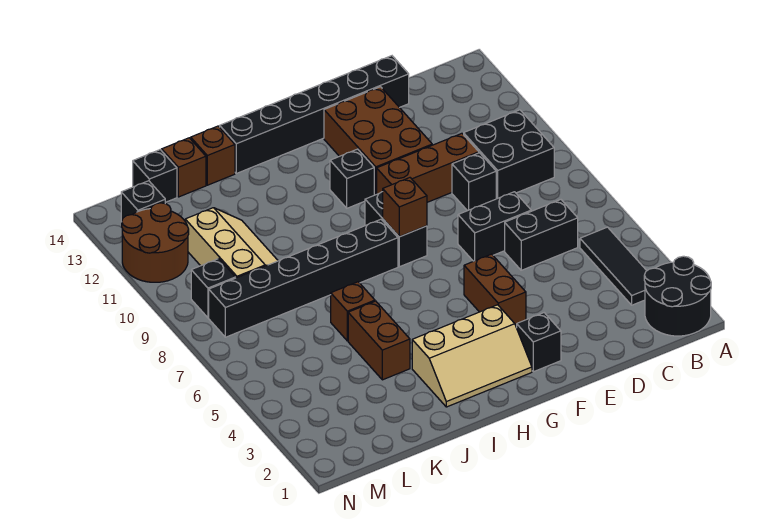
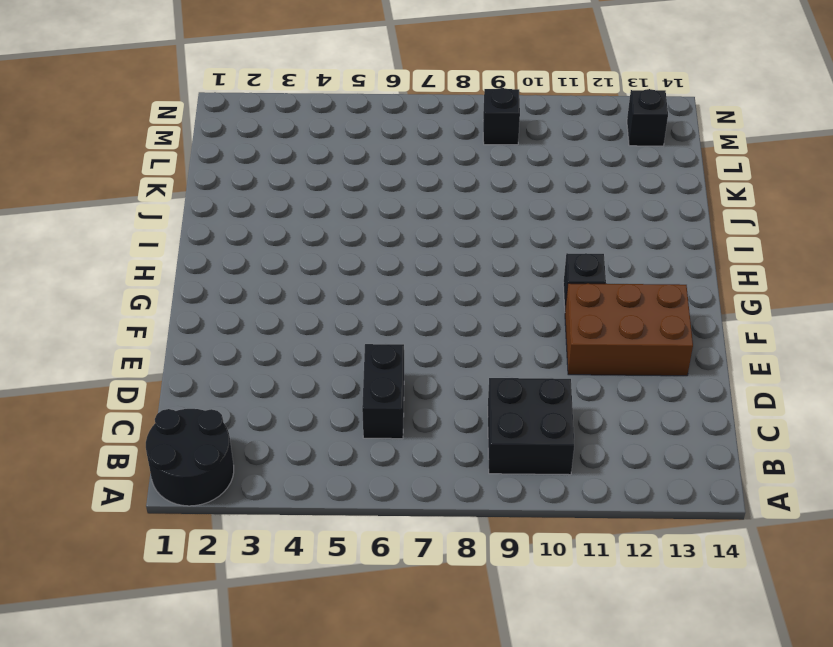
none -> black 1x3 tile [580,227,647,305]
none -> black 1x2 brick [458,192,531,261]
none -> black 1x1 brick [452,153,496,211]

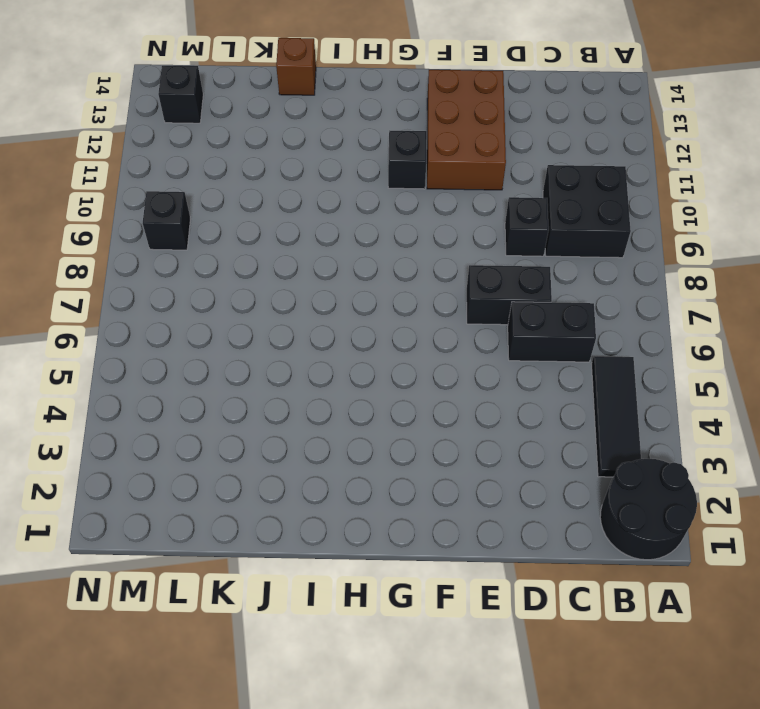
none -> brown 1x3 brick [377,133,479,202]
none -> black 1x6 brick [220,56,409,173]
none -> black 1x1 brick [517,313,561,372]

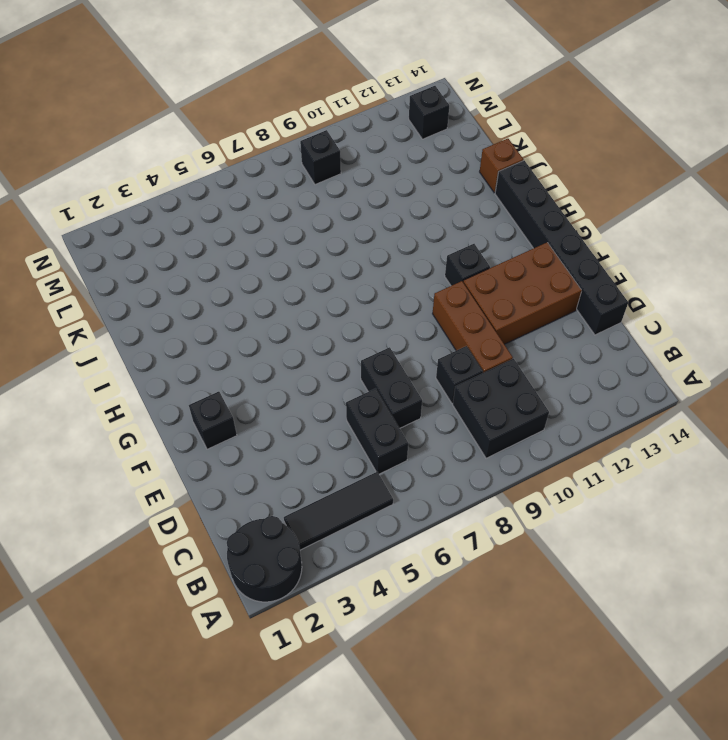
none -> brown 1x2 brick [464,254,526,326]
none -> tan 2x3 slope [412,305,532,407]
none -> black 1x2 brick [365,192,427,267]

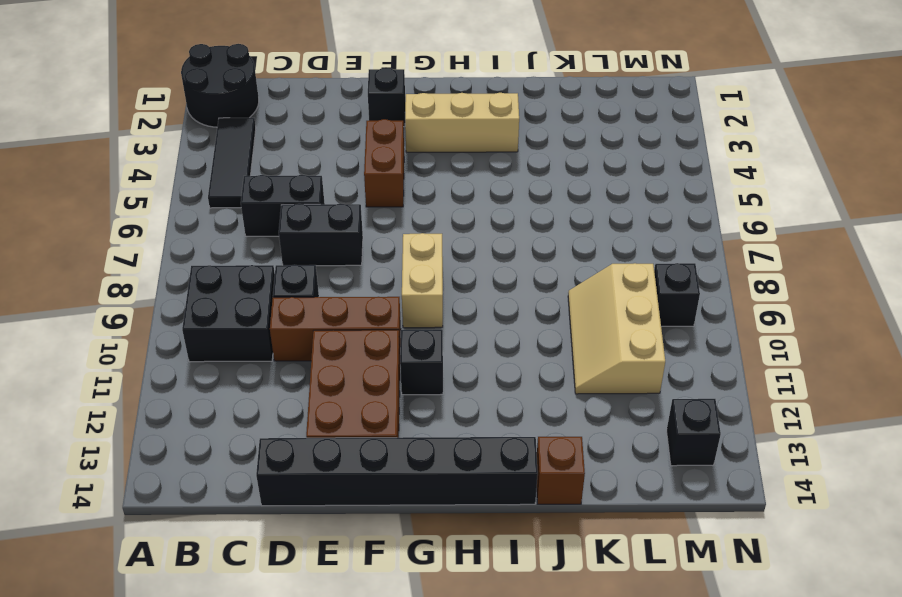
tan 1x2 brick [402,233,443,328] -> black 1x2 brick [365,192,427,267]
none -> black 1x6 brick [209,219,398,337]
none -> brown 1x2 brick [348,301,410,380]
none -> brown 1x1 brick [331,282,375,341]

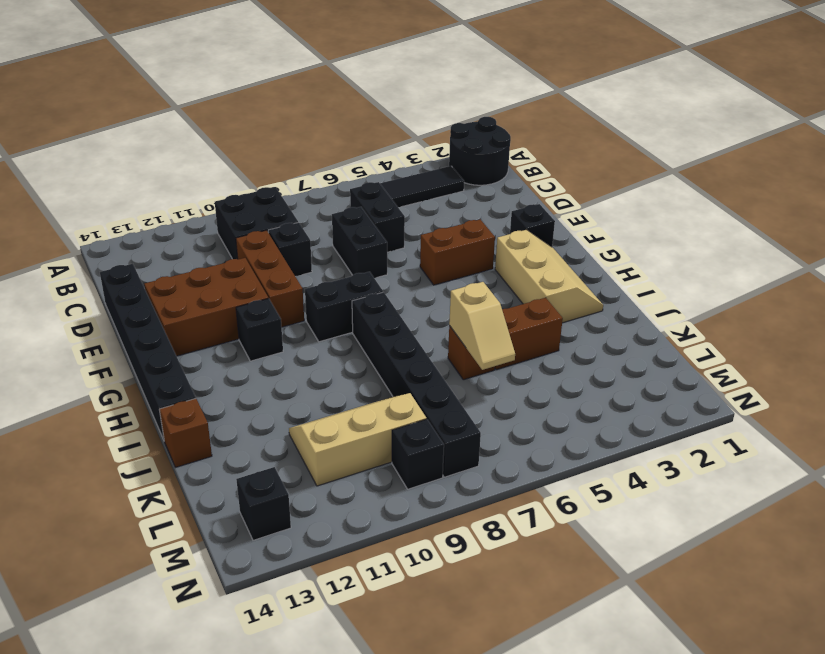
tan 1x2 slope [449,282,515,370] -> none
none -> brown 1x1 brick [162,138,206,197]
none -> black 1x1 brick [133,150,177,202]
none -> brown 2x2 round brick [122,203,189,282]

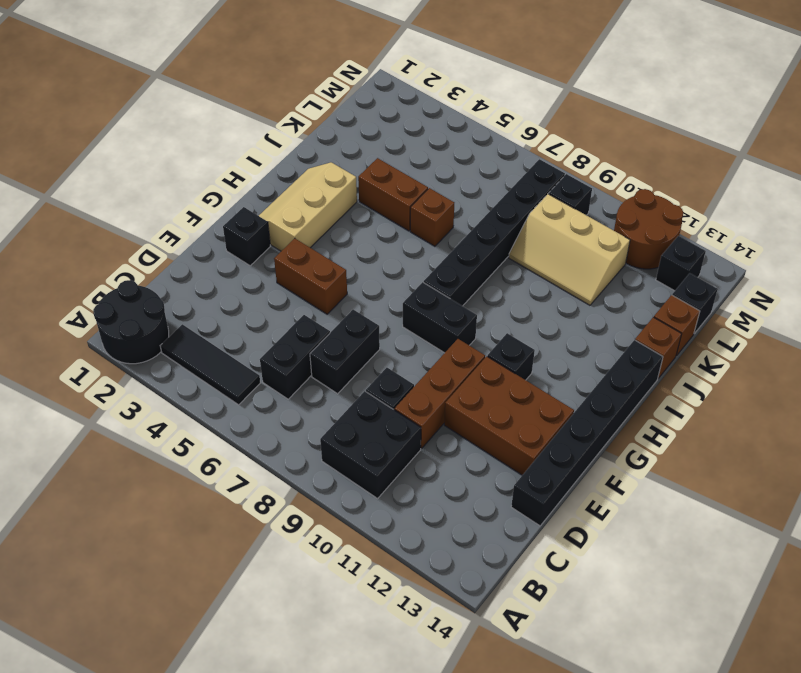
none -> brown 1x1 brick [383,178,427,237]

